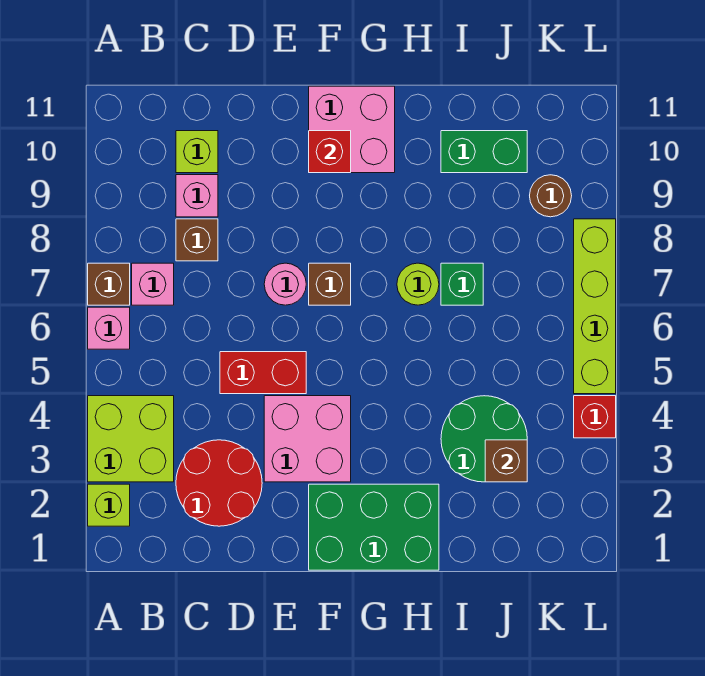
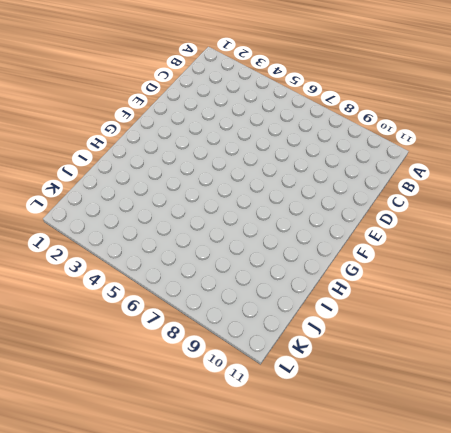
none -> lime 1x1 brick [88,484,130,526]
none -> lime 2x2 brick [88,396,174,482]
none -> pink 1x1 brick [88,307,130,349]

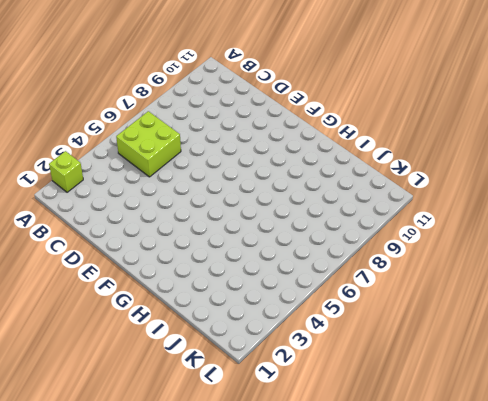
lime 2x2 brick [116,111,181,177] -> lime 2x2 brick moved to [88,396,174,482]
none -> pink 1x1 brick [88,307,130,349]
none -> brown 1x1 brick [88,263,130,305]
none -> pink 1x1 brick [132,263,174,305]

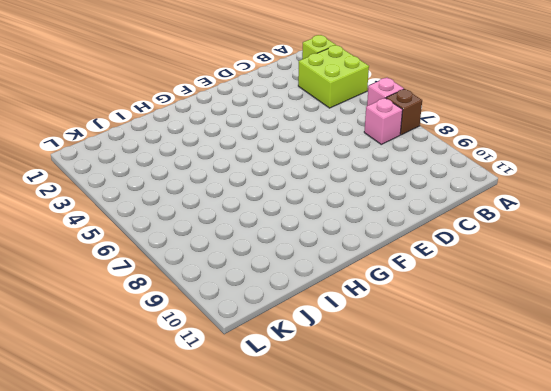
none -> red 2x2 round brick [176,440,262,526]
none -> brown 1x1 brick [176,219,218,261]
none -> pink 1x1 brick [176,175,218,217]

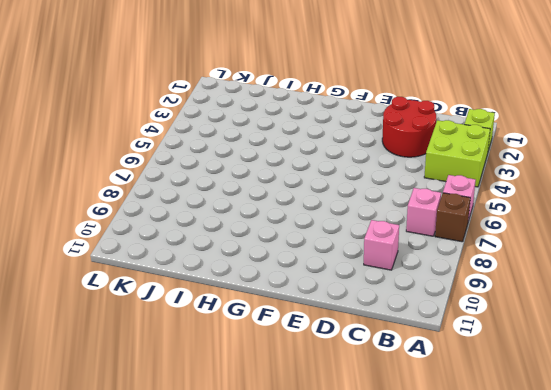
none -> brown 1x1 brick [176,219,218,261]
none -> lime 1x1 brick [176,131,218,173]
none -> red 1x2 brick [220,352,306,394]

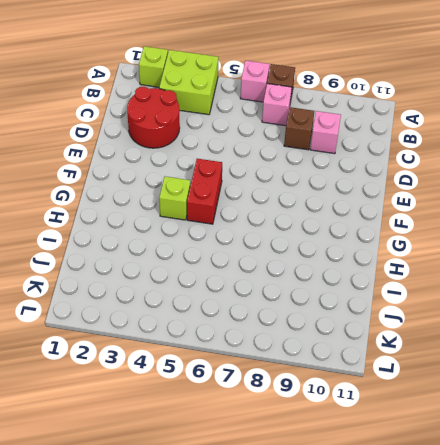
red 1x2 brick [187,159,222,224] -> red 1x2 brick moved to [220,352,306,394]
lime 1x1 brick [159,176,190,220] -> lime 1x1 brick moved to [176,131,218,173]
none -> pink 2x2 brick [264,396,351,482]
none -> pink 1x1 round brick [264,263,306,305]
none -> green 2x3 brick [309,484,439,570]

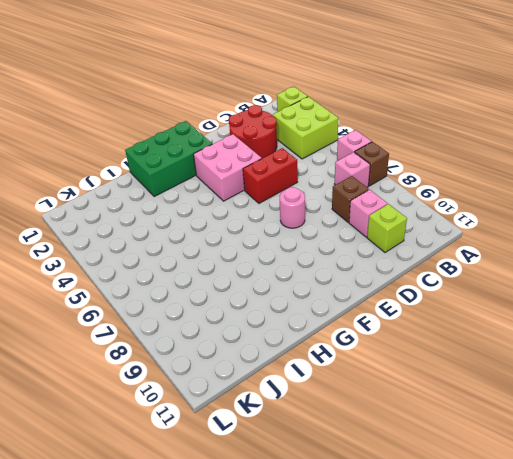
none -> brown 1x1 brick [309,263,351,305]
none -> pink 2x2 brick [309,86,395,173]
none -> lime 1x1 round brick [397,263,439,305]

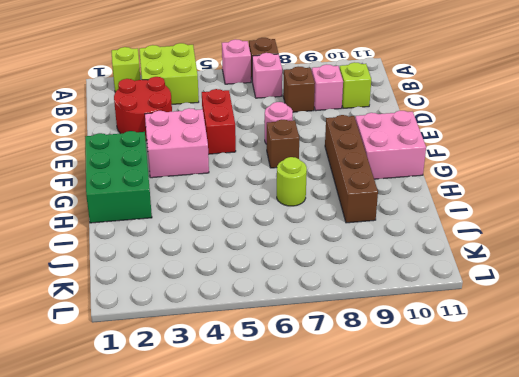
brown 1x4 brick [325,115,378,223] -> none
none -> green 2x2 round brick [441,396,527,482]
none -> green 1x1 brick [441,263,483,305]
none -> green 1x2 brick [441,131,527,173]

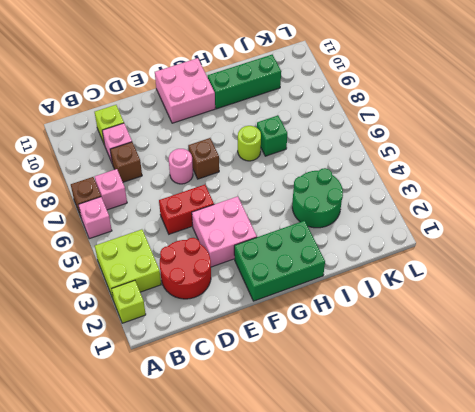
green 1x3 brick [208,55,281,109] -> green 1x2 brick [441,131,527,173]
none -> brown 1x1 round brick [530,175,572,217]
none -> red 1x1 brick [574,396,616,438]
none -> lime 1x4 brick [574,219,616,394]

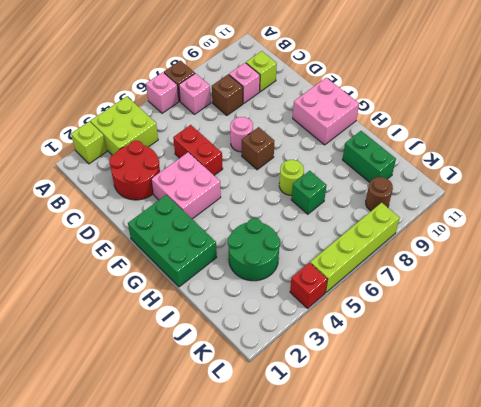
none -> red 1x1 brick [309,131,351,173]
none -> brown 1x1 brick [485,440,527,482]

